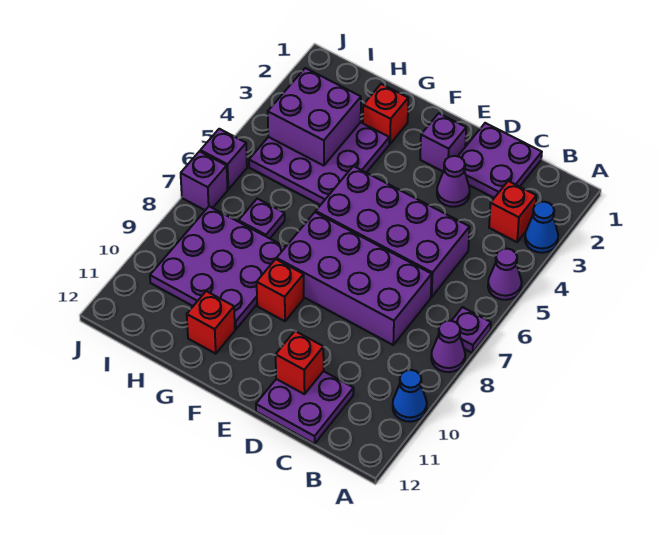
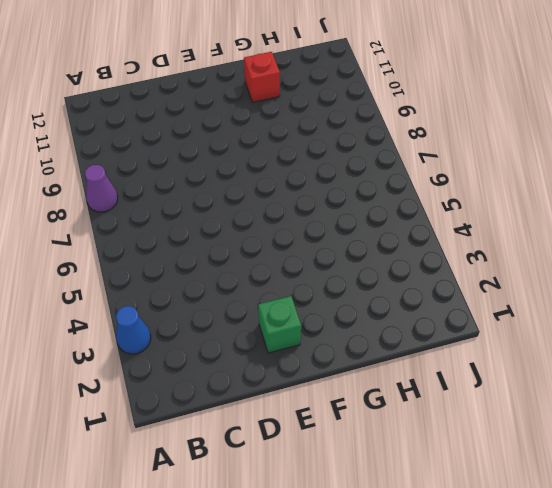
green 1x1 brick [258,296,301,353] -> purple 1x1 brick [420,113,466,171]
none -> purple 1x1 cone [488,249,522,300]
none -> purple 1x1 plate [452,307,491,353]
none -> blue 1x1 cone [393,370,427,422]

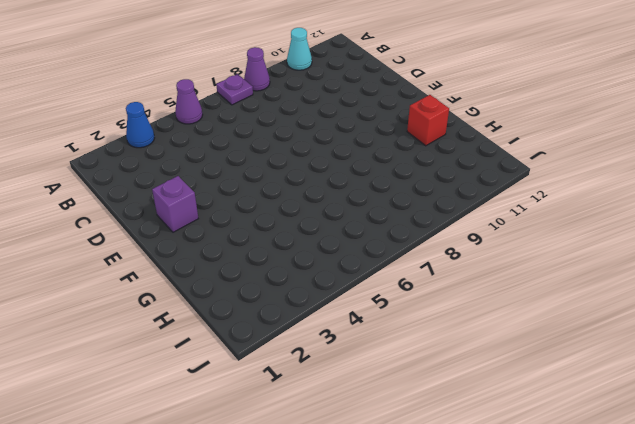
cyan 1x1 cone [287,28,312,70] -> blue 1x1 cone [393,370,427,422]
none -> red 1x1 brick [489,181,536,242]
none -> purple 2x2 plate [458,123,542,198]
none -> purple 2x4 brick [316,166,470,297]

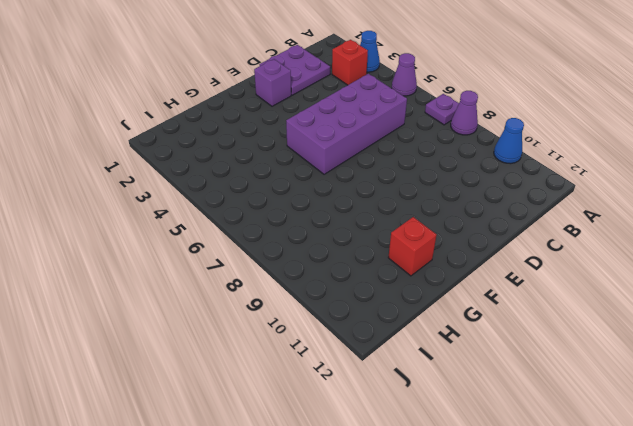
none -> purple 2x4 brick [277,212,432,345]
none -> purple 2x2 plate [256,371,354,444]
none -> purple 1x1 cone [437,156,470,207]

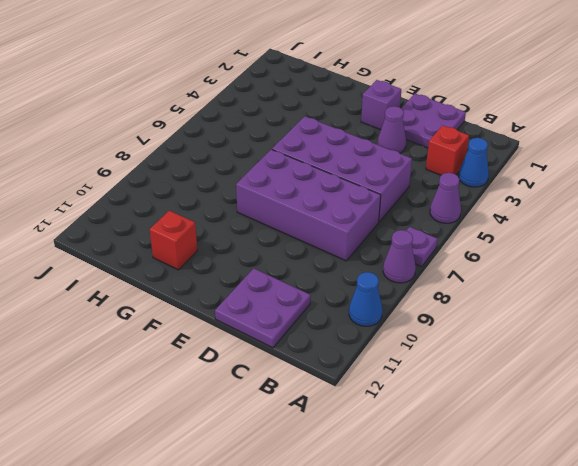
none -> red 1x1 brick [257,259,304,321]
none -> red 1x1 brick [363,84,408,144]
none -> purple 3x3 plate [249,122,389,205]

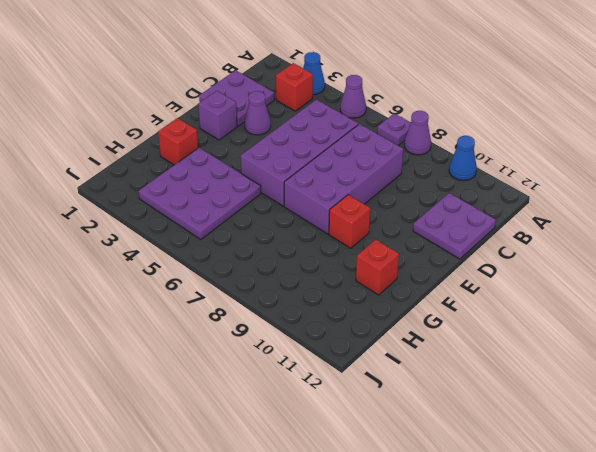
none -> purple 3x3 plate [150,206,285,329]
none -> purple 1x1 plate [239,199,285,238]
none -> purple 1x1 brick [200,129,247,189]

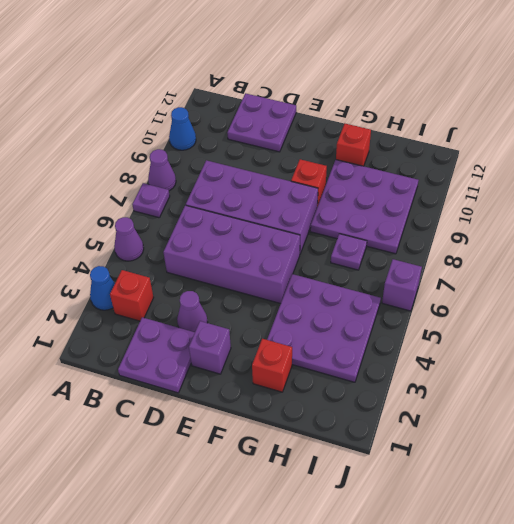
none -> purple 1x1 brick [181,151,228,210]
none -> red 1x1 brick [276,331,324,394]
none -> purple 2x2 brick [268,68,361,166]

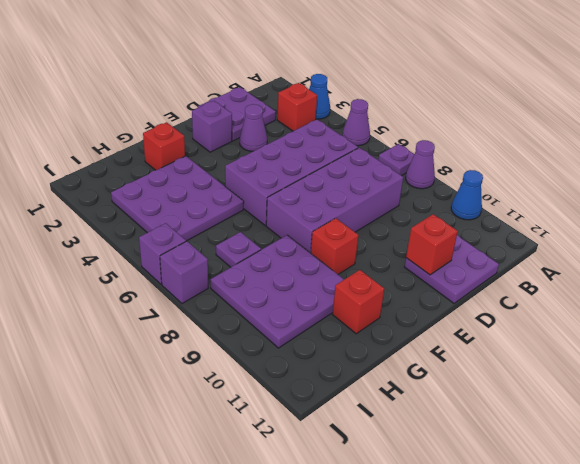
none -> purple 2x2 brick [268,68,361,166]

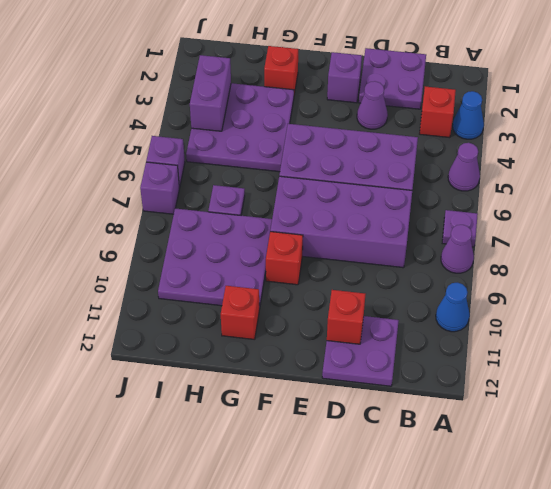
purple 1x2 brick [190,55,231,131] -> purple 2x2 brick [268,68,361,166]

